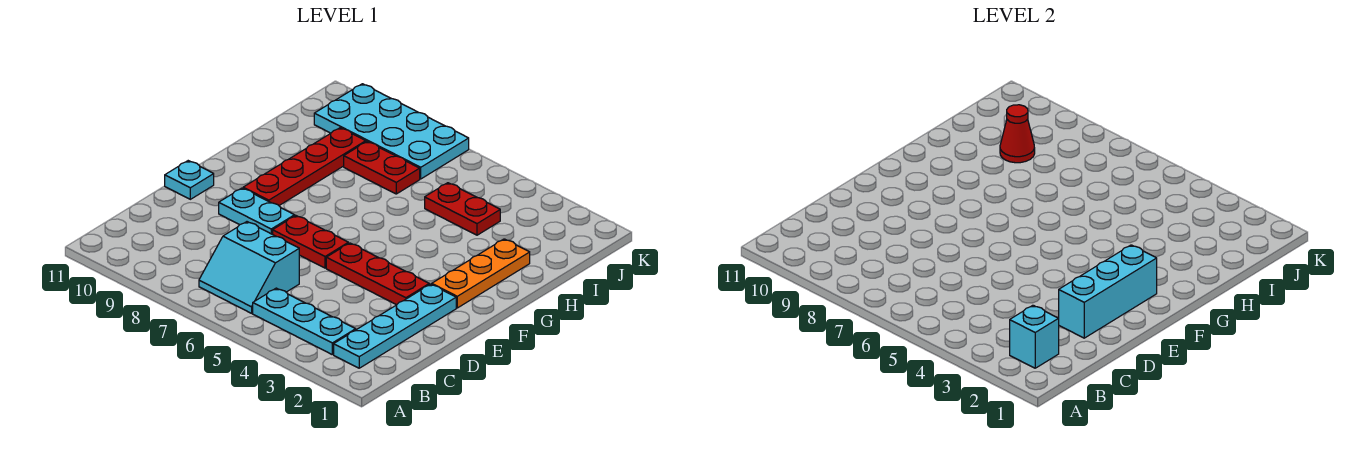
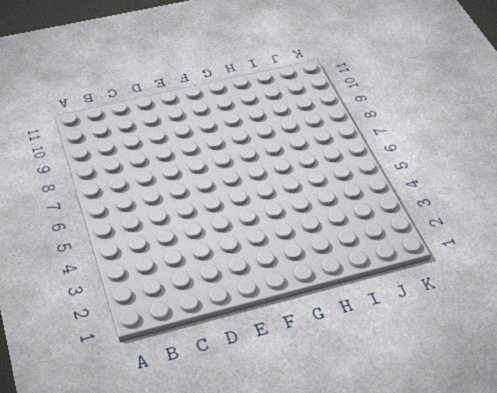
none -> cyan 1x4 plate [334,284,456,368]
none -> cyan 1x3 plate [253,288,356,354]
none -> cyan 2x2 slope [199,222,299,313]

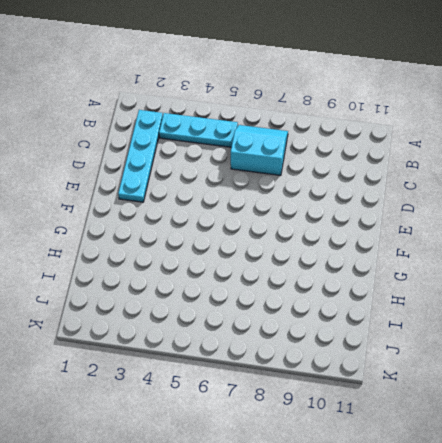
none -> red 1x3 plate [326,243,429,305]
none -> red 1x2 plate [273,216,348,268]
none -> cyan 1x2 plate [219,188,295,234]

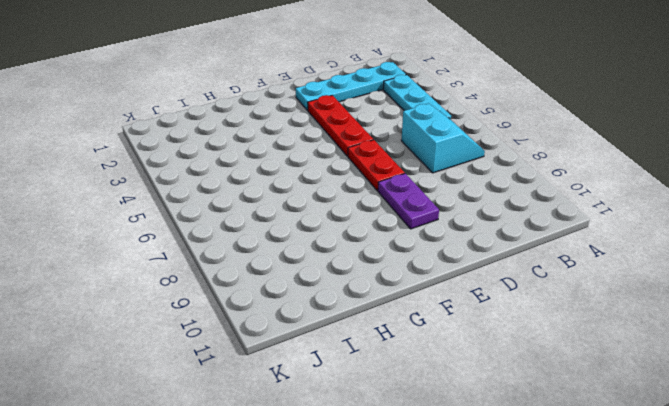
purple 1x2 plate [378,173,439,229] -> cyan 1x2 plate [219,188,295,234]
none -> cyan 1x1 plate [165,161,214,199]
none -> orange 1x3 plate [432,239,530,308]
none -> red 1x4 plate [243,128,366,205]

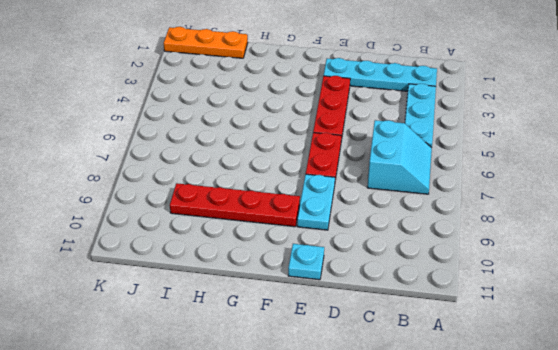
orange 1x3 plate [164,27,248,58] -> orange 1x3 plate moved to [432,239,530,308]
none -> red 1x2 plate [425,183,500,235]
none -> red 1x2 plate [344,142,420,194]
none -> cyan 2x4 plate [314,84,469,179]

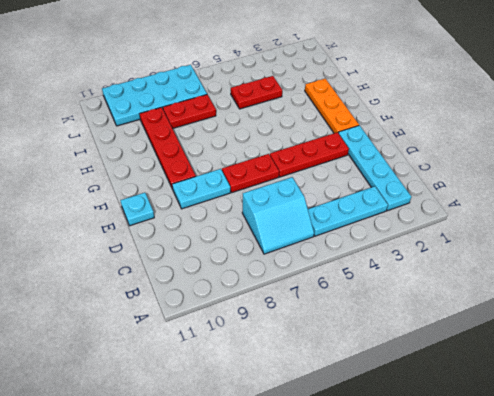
none -> cyan 1x1 brick [1010,305,1059,368]
none -> cyan 1x3 brick [1059,245,1157,338]
none -> red 1x1 cone [1000,105,1035,163]

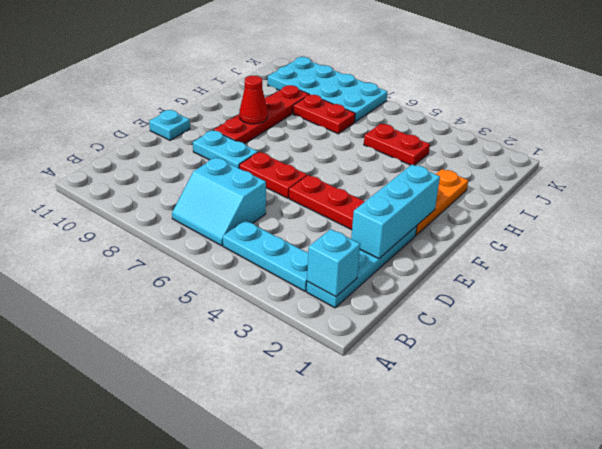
red 1x1 cone [240,76,268,124] -> red 1x1 cone moved to [1000,105,1035,163]

